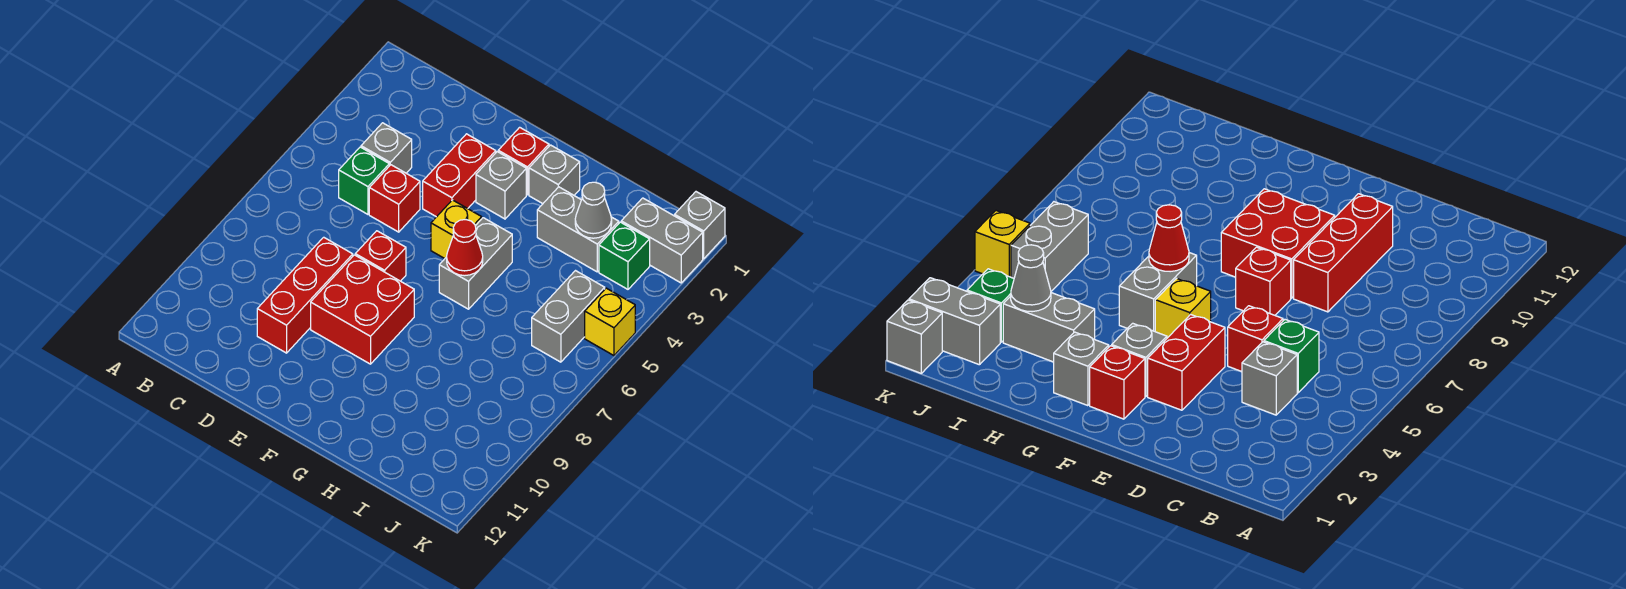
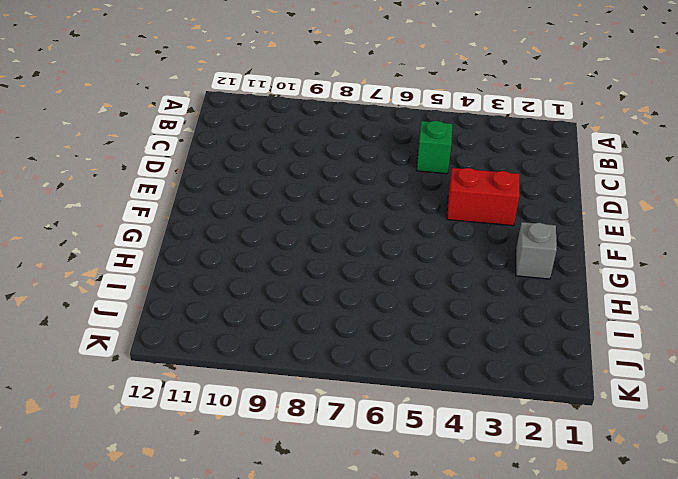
none -> grey 1x1 brick [361,123,412,173]
none -> red 1x1 brick [369,165,420,232]
none -> red 1x3 brick [257,237,353,353]

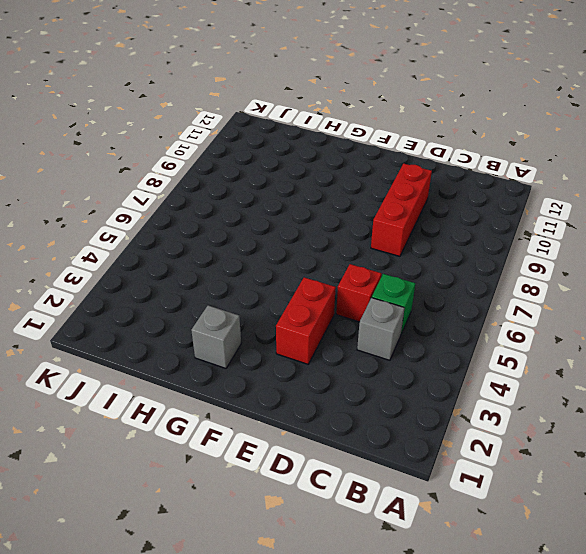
none -> red 1x1 brick [355,231,406,281]
none -> red 2x2 brick [311,255,414,364]
none -> red 1x1 brick [498,127,549,195]

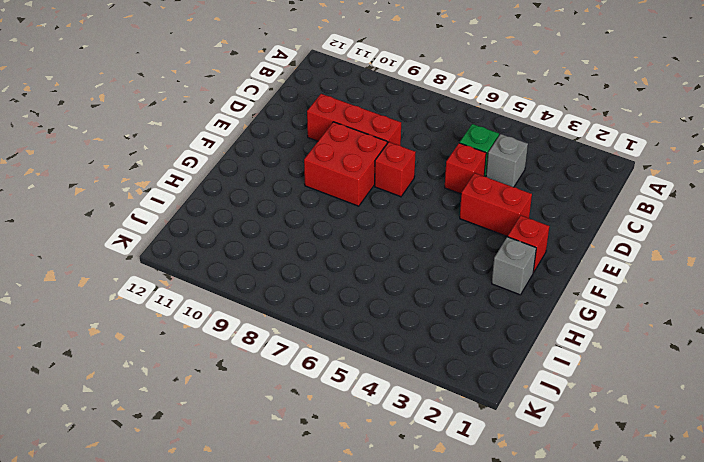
none -> grey 1x1 brick [476,152,526,219]
none -> yellow 1x1 brick [431,200,482,259]
none -> grey 1x2 brick [439,218,512,309]

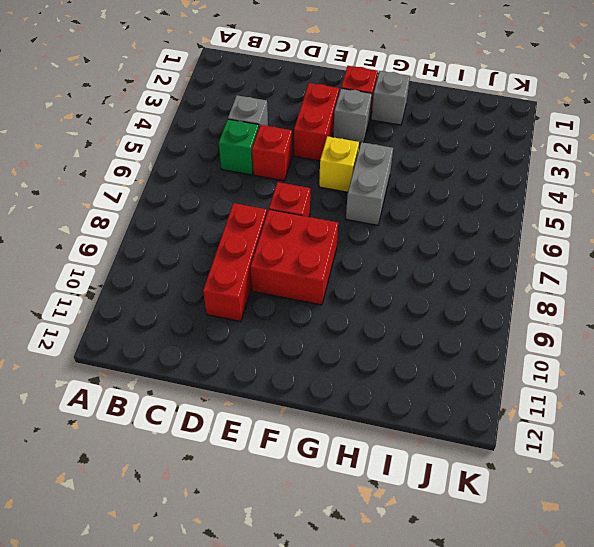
none -> grey 1x2 brick [537,187,619,272]
none -> grey 1x2 brick [621,198,703,283]
none -> green 1x1 brick [599,222,650,289]

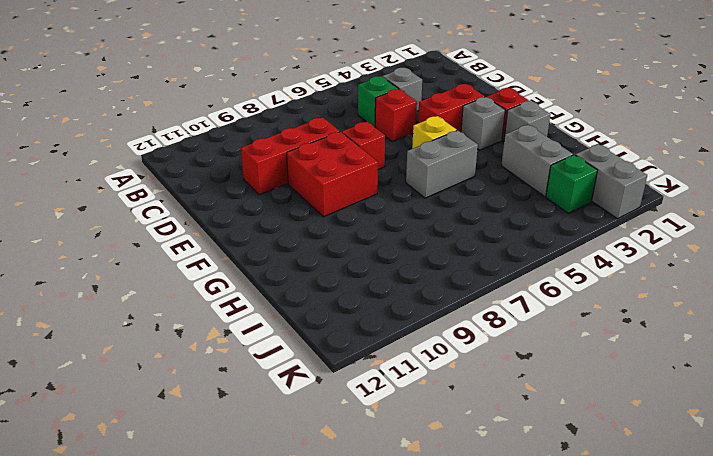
none -> grey 1x2 brick [532,271,605,362]
none -> grey 1x1 brick [675,192,725,259]
none -> yellow 1x1 brick [585,288,635,356]

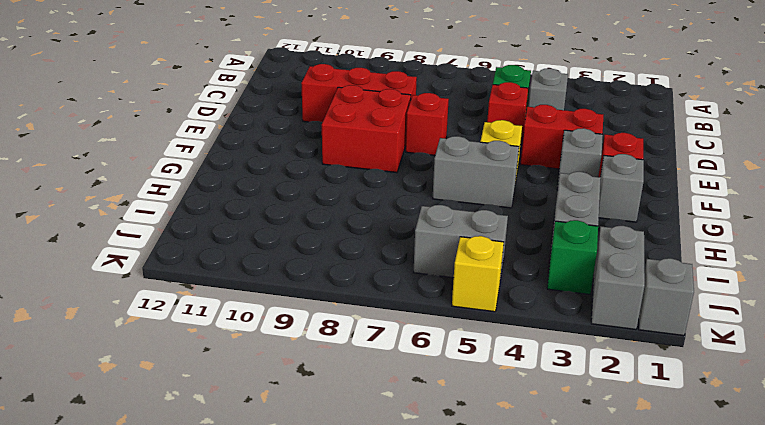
none -> red 1x1 cone [447,220,483,276]
none -> grey 1x1 cone [575,182,612,238]

